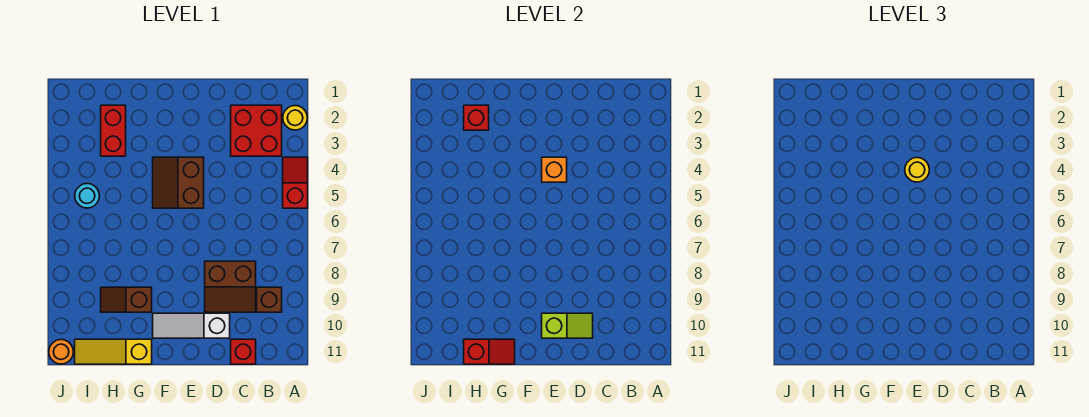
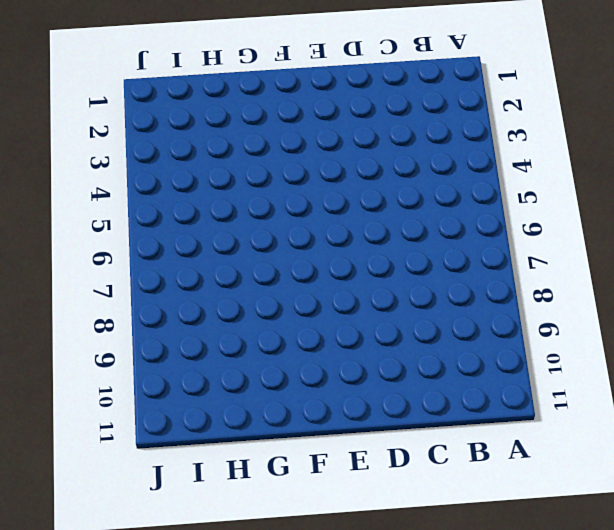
none -> yellow 1x1 round brick [283,106,307,130]
none -> red 1x2 slope [283,157,308,208]
none -> red 2x2 brick [231,105,282,156]

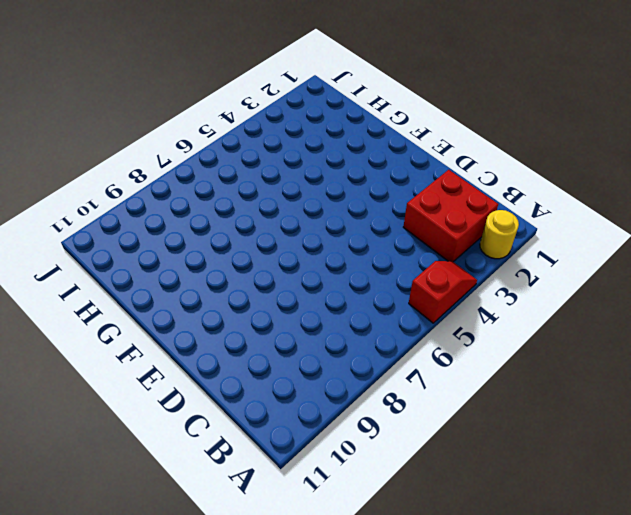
none -> brown 1x1 brick [257,287,282,312]
none -> brown 2x2 slope [205,261,256,312]
none -> red 1x1 brick [231,339,256,364]

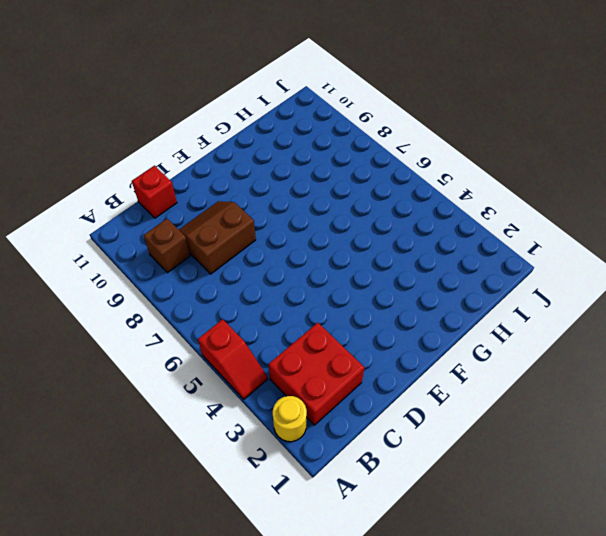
none -> white 1x3 slope [153,313,230,338]
none -> brown 2x2 slope [153,157,204,208]
none -> brown 1x2 slope [101,287,152,312]

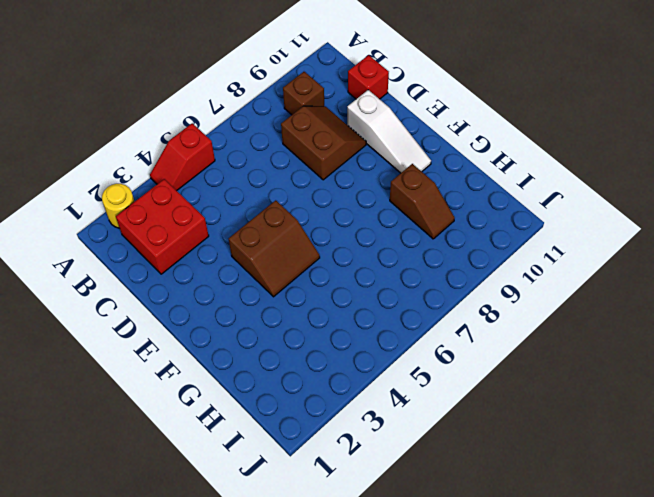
none -> yellow 1x3 slope [75,339,152,364]
none -> red 1x2 brick [101,105,126,156]
none -> cyan 1x1 round brick [75,184,99,208]

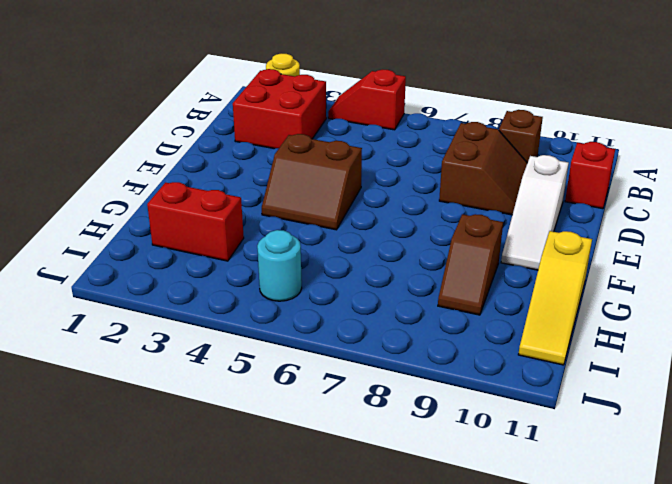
none -> orange 1x1 round brick [49,340,73,364]
none -> lime 1x2 slope [542,313,593,338]
none -> orange 1x1 brick [542,157,567,182]

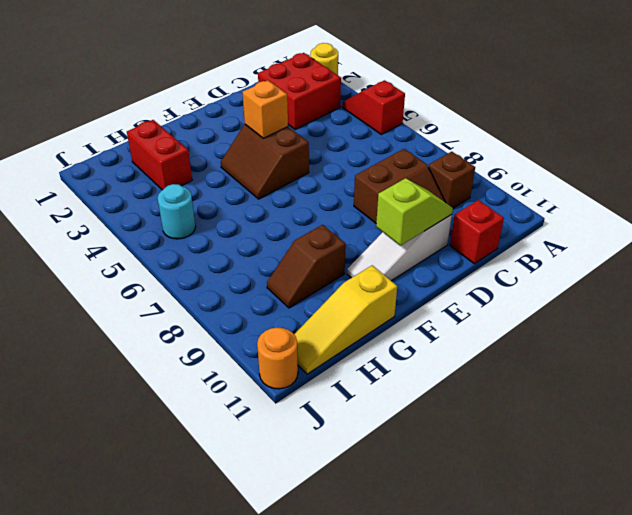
none -> red 1x2 slope [464,339,515,364]
none -> red 1x1 brick [464,105,489,130]
none -> yellow 1x1 round brick [905,158,929,182]

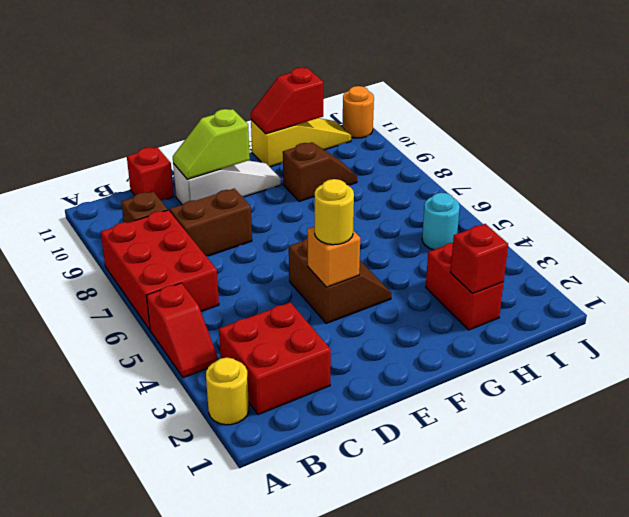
red 2x3 brick [101,210,219,330] -> none

